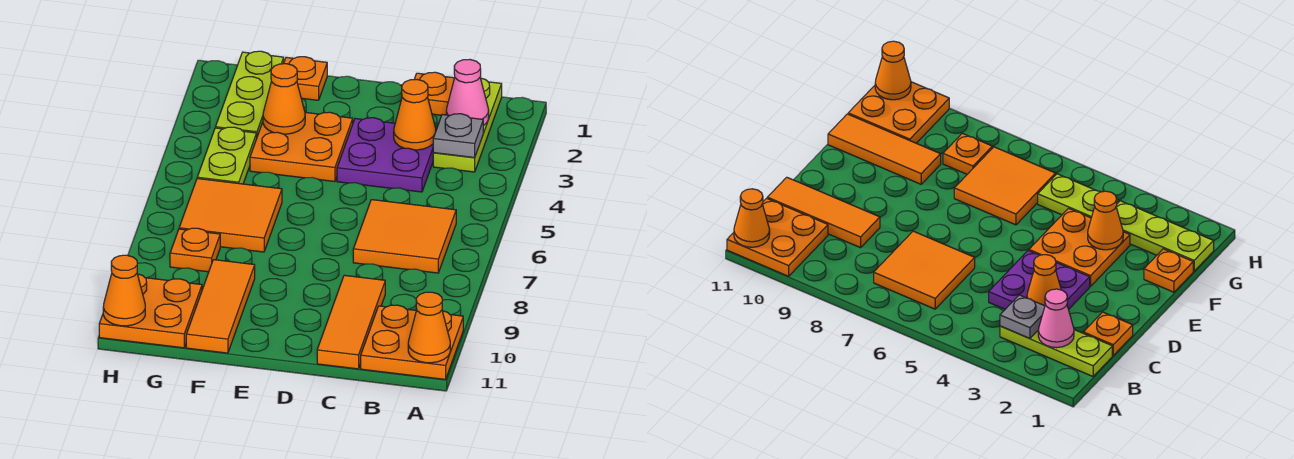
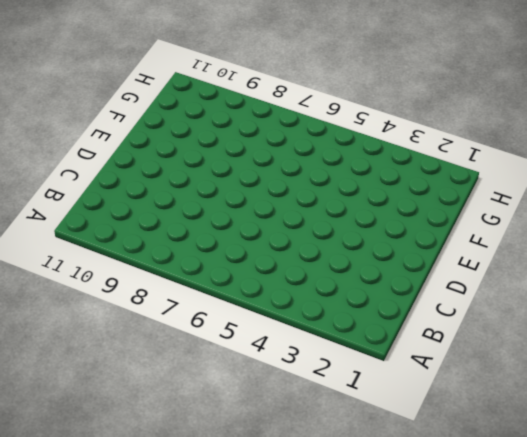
none -> orange 2x2 plate [361,305,463,379]
none -> lime 1x3 plate [433,78,502,172]
none -> orange 2x2 tile [353,200,456,273]

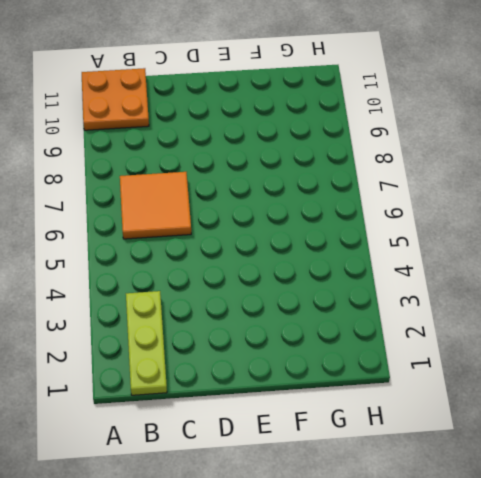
none -> orange 1x1 plate [414,72,454,115]
none -> purple 2x2 plate [337,118,437,192]
none -> orange 1x3 tile [317,275,385,369]

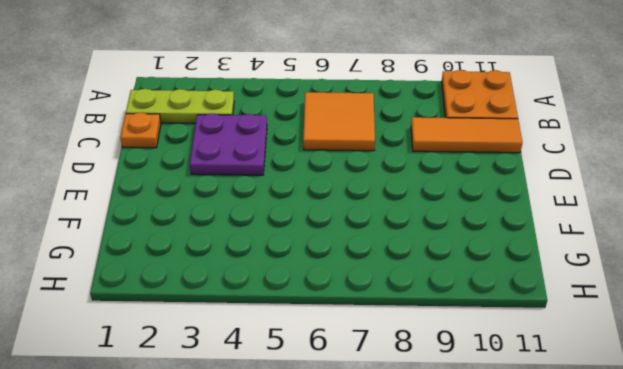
none -> orange 2x2 plate [250,112,353,182]
none -> orange 1x1 plate [284,57,327,100]
none -> orange 2x2 tile [179,179,282,252]

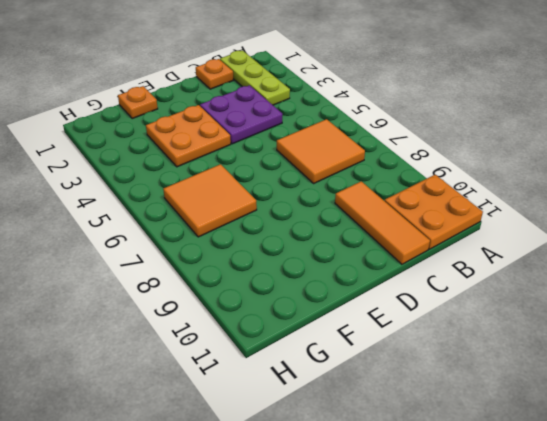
none -> orange 1x3 tile [186,260,255,353]
none -> lime 1x3 plate [216,51,284,136]
none -> lime 1x2 plate [197,127,257,184]

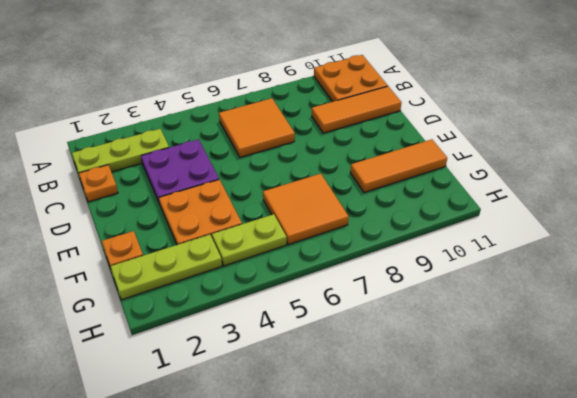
none -> orange 1x1 plate [170,228,220,272]
none -> orange 2x2 plate [99,274,202,348]
none -> orange 1x1 cone [408,292,450,363]

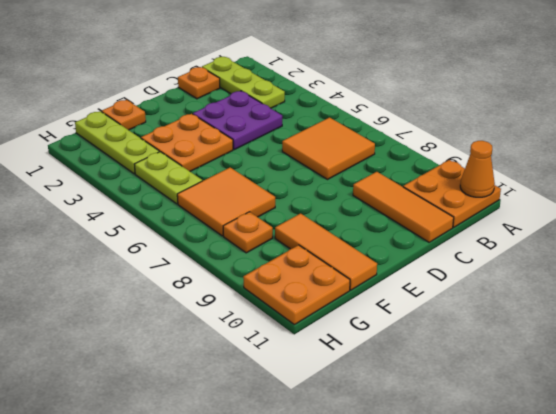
none -> pink 1x1 cone [446,60,489,126]
none -> grey 1x1 plate [433,114,483,158]
none -> orange 1x1 cone [394,79,436,150]

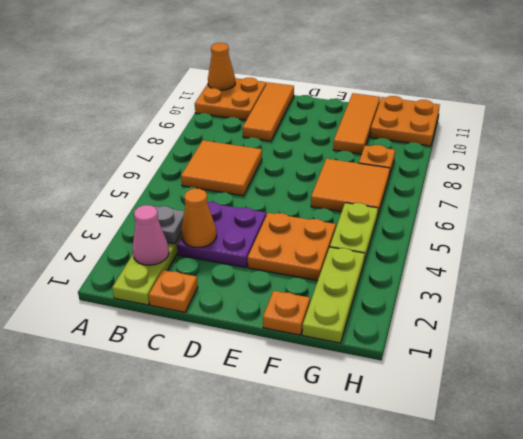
none -> orange 1x1 cone [263,64,305,134]
none -> orange 1x1 cone [103,255,145,326]

